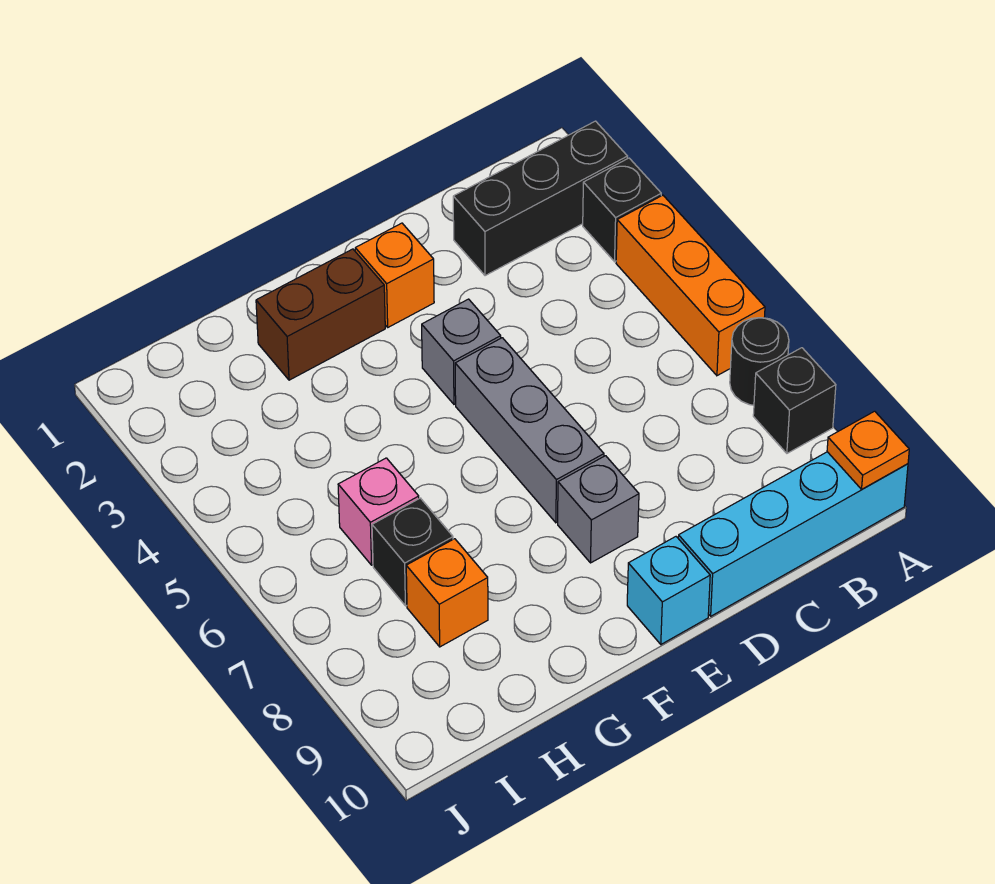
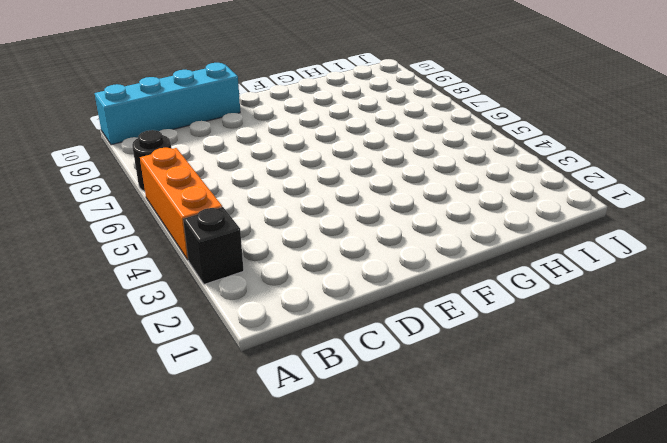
none -> black 1x3 brick [453,121,627,276]
none -> black 1x1 brick [753,348,836,453]
none -> orange 1x1 brick [355,223,434,327]

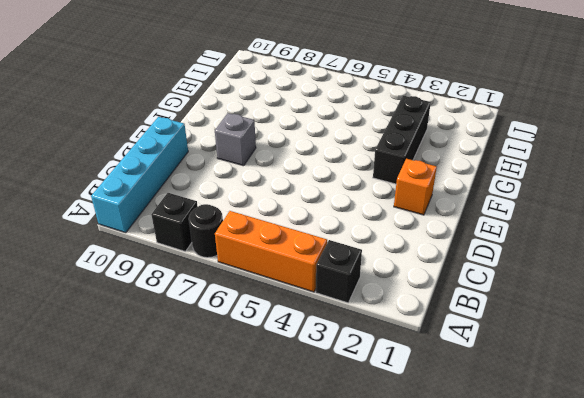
black 1x3 brick [373,96,431,184] -> black 1x3 brick moved to [453,121,627,276]
none -> grey 1x1 brick [422,299,501,404]
none -> grey 1x3 brick [455,338,604,523]
none -> cyan 1x1 brick [627,537,710,644]

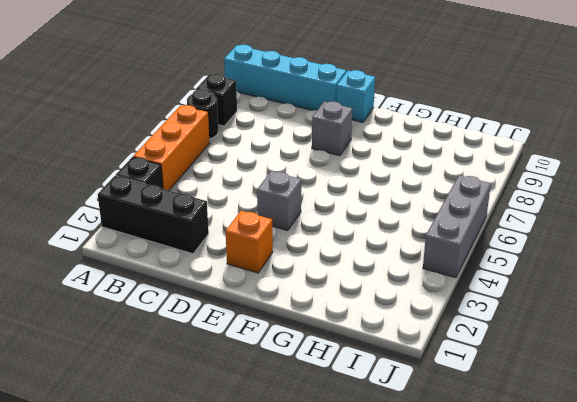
grey 1x3 brick [423,175,491,278] -> grey 1x3 brick moved to [455,338,604,523]
none -> brown 1x2 brick [256,249,385,380]
none -> pink 1x1 brick [338,458,419,565]
none -> black 1x1 brick [372,498,453,606]

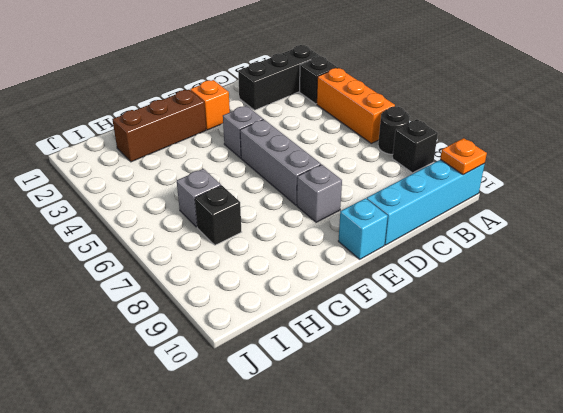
brown 1x3 brick [112,90,206,162] -> brown 1x2 brick [256,249,385,380]
grey 1x1 brick [177,169,221,227] -> pink 1x1 brick [338,458,419,565]
none -> orange 1x1 brick [406,539,488,647]

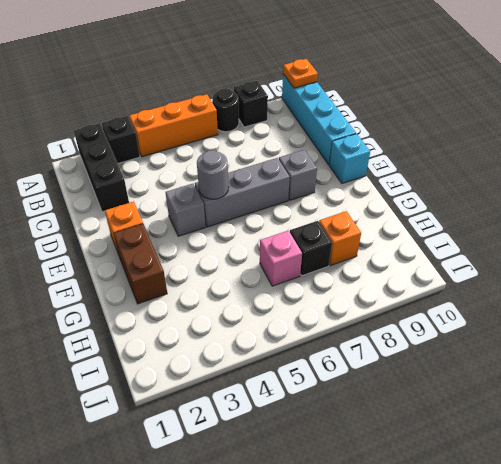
grey 1x1 round brick [197,150,229,199] -> none

